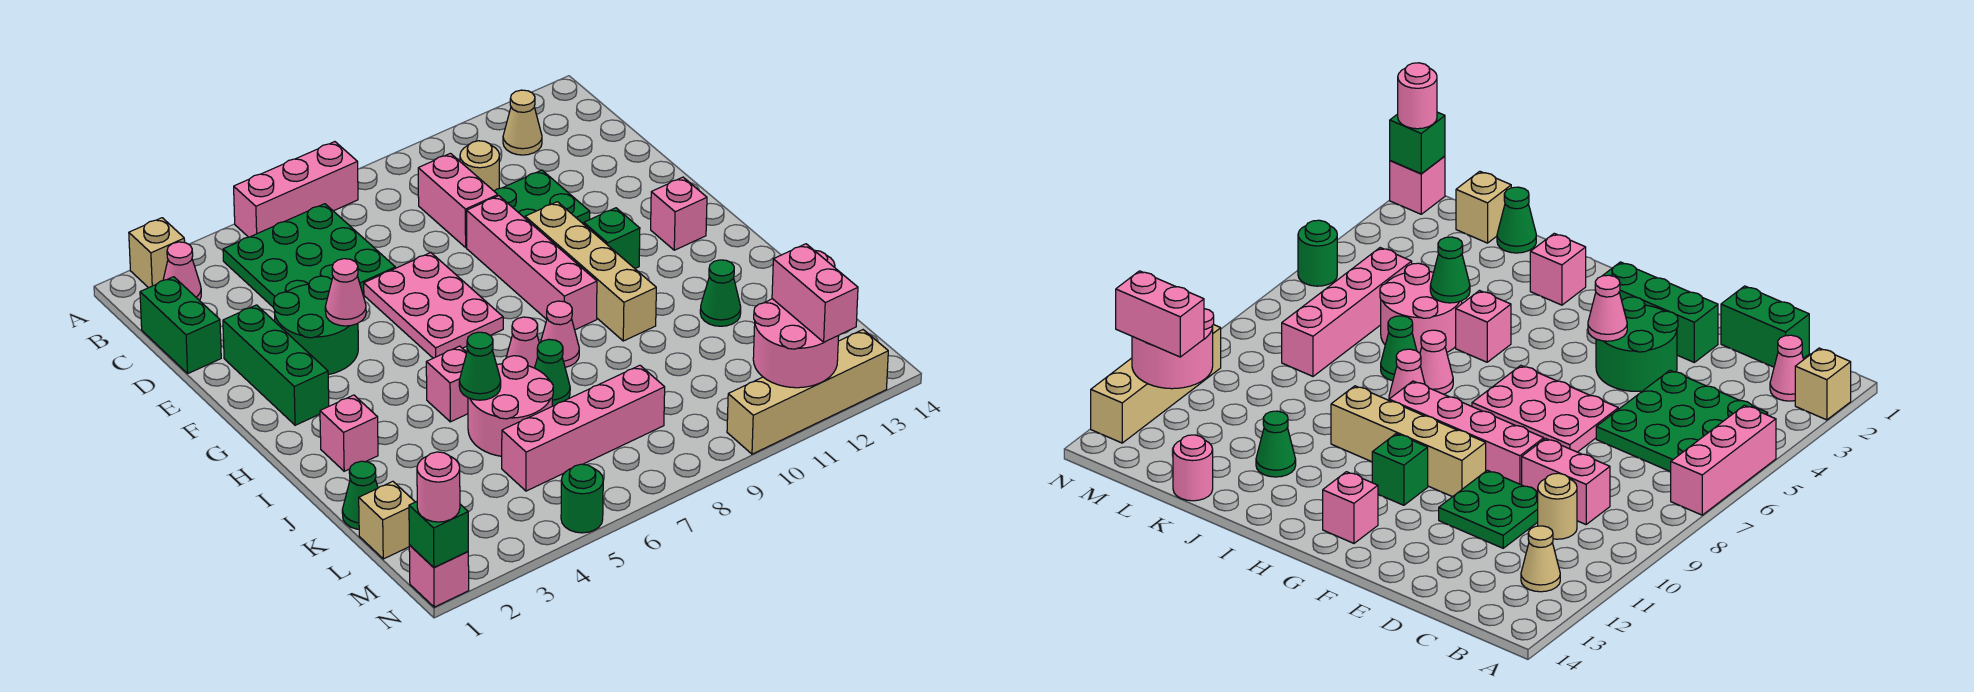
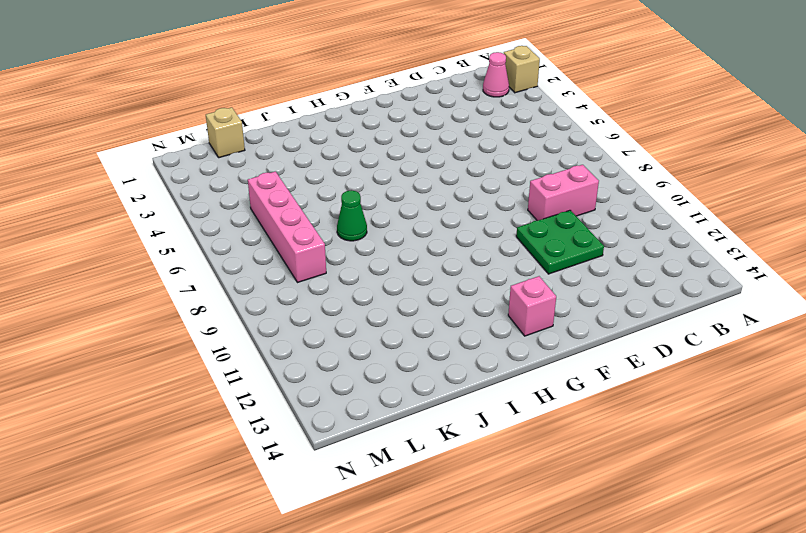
none -> pink 1x3 brick [234,142,358,237]
none -> green 3x3 plate [223,204,395,308]
none -> tan 1x1 cone [503,90,542,155]
none -> green 1x2 brick [140,277,221,373]

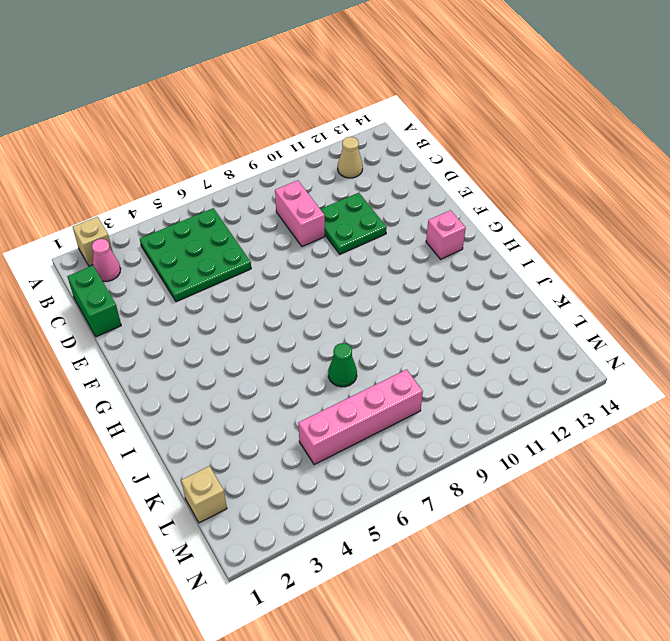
none -> pink 1x3 brick [234,142,358,237]
none -> tan 1x1 round brick [460,141,499,191]
none -> green 1x3 brick [223,305,329,425]
none -> green 2x2 round brick [274,276,358,375]

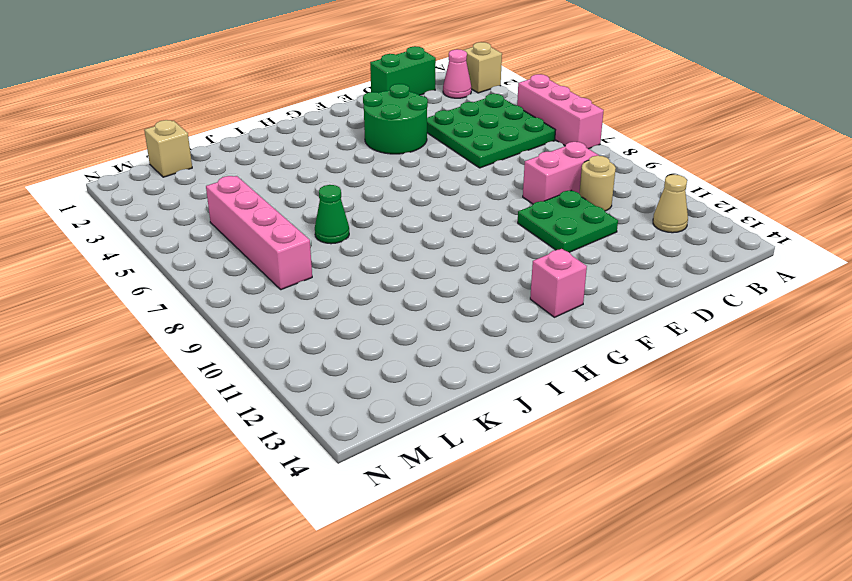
none -> green 1x3 brick [223,305,329,425]
none -> pink 2x3 plate [364,253,503,358]
none -> pink 1x4 brick [467,196,597,330]
none -> tan 1x4 brick [525,202,656,341]

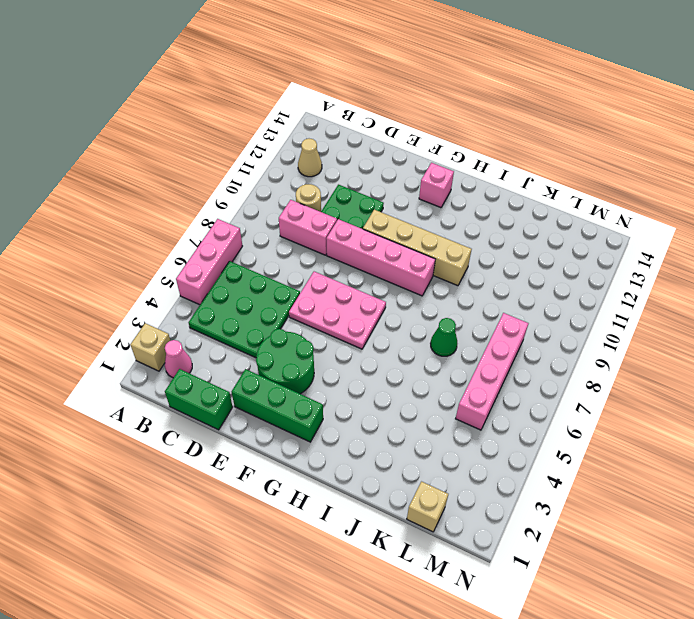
none -> green 1x1 brick [584,208,640,268]
none -> pink 1x1 brick [320,395,378,471]
none -> pink 1x1 brick [426,346,468,422]
none -> pink 1x1 cone [506,317,539,368]

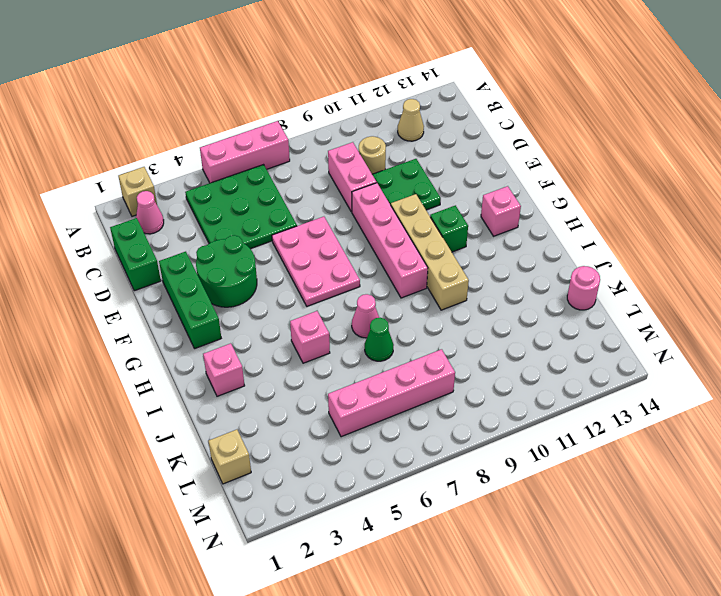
none -> pink 1x1 cone [541,301,579,367]
none -> pink 2x2 round brick [468,356,553,456]
none -> green 1x1 cone [700,260,741,326]
none -> green 1x1 cone [342,461,378,529]

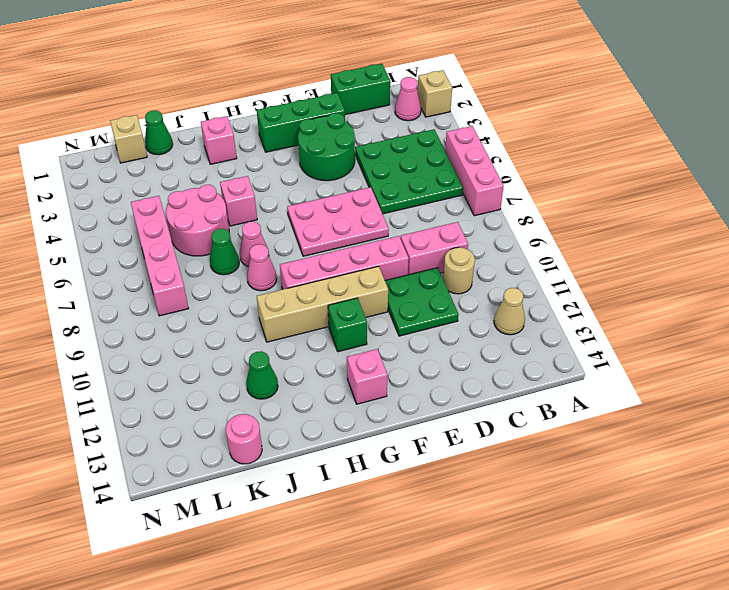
none -> pink 1x1 brick [409,545,469,607]
none -> green 1x1 round brick [561,464,603,533]
none -> tan 1x4 brick [727,330,888,454]
none -> pink 1x1 cone [325,259,366,326]

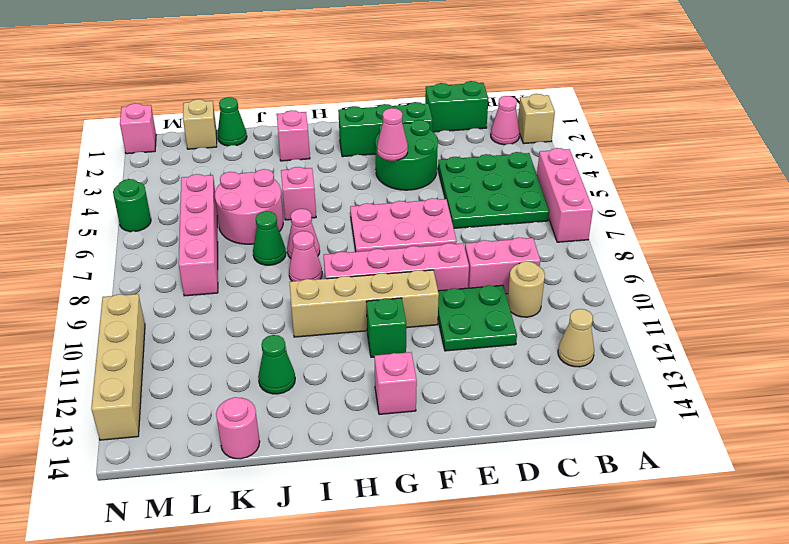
none -> green 1x1 cone [459,332,501,400]
none -> pink 2x2 round brick [753,299,839,388]
none -> green 1x1 brick [409,502,468,567]
none -> pink 1x2 brick [772,244,858,342]

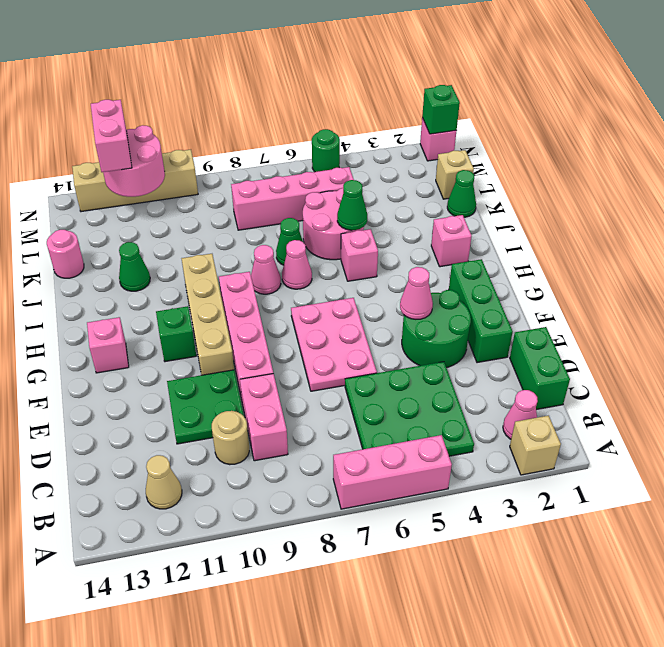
none -> pink 1x1 round brick [417,452,460,522]

